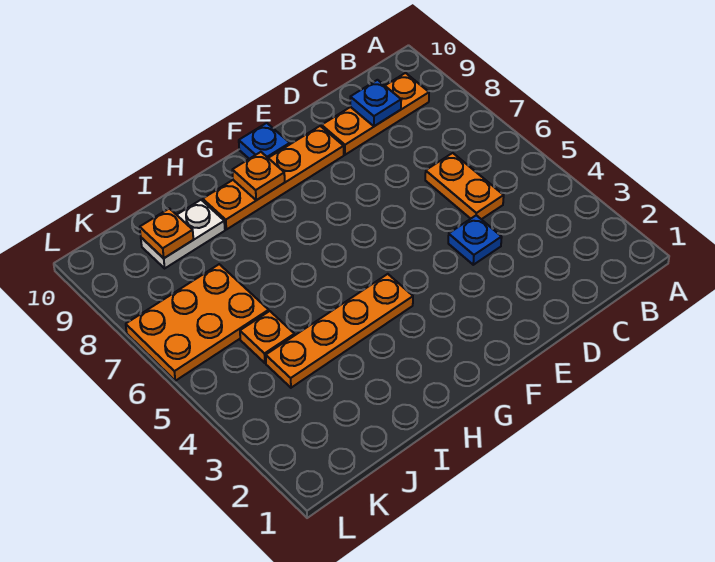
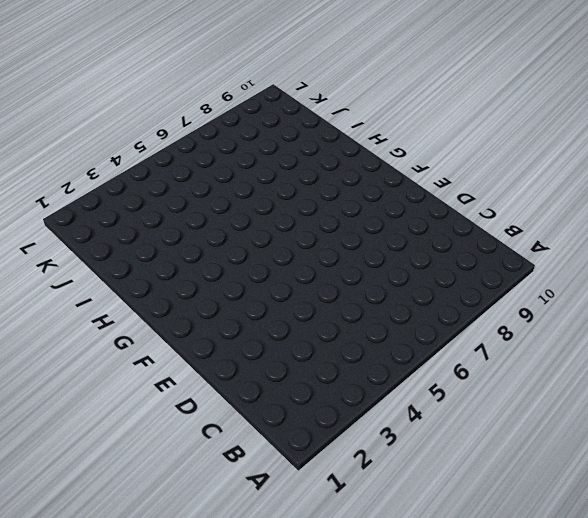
none -> orange 1x3 plate [322,73,429,155]
none -> orange 1x2 plate [425,153,504,219]
none -> blue 1x1 plate [448,215,502,265]

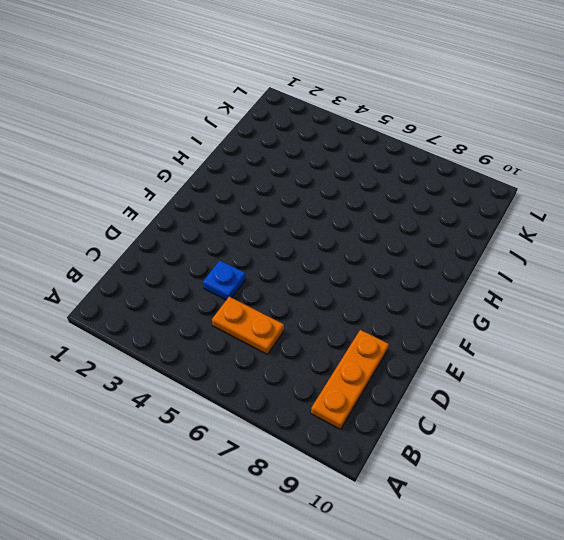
none -> orange 1x4 plate [203,126,344,230]
none -> blue 1x1 plate [239,123,290,159]
none -> orange 1x4 plate [266,274,413,388]

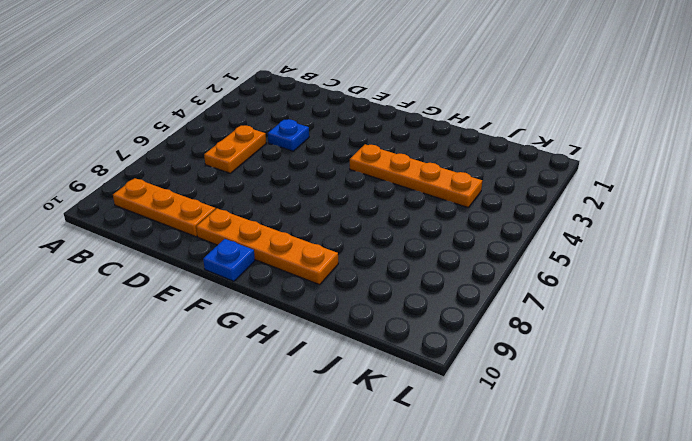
none -> white 1x2 plate [141,200,225,268]
none -> orange 1x1 plate [240,311,295,363]
none -> orange 2x3 plate [126,264,269,381]

